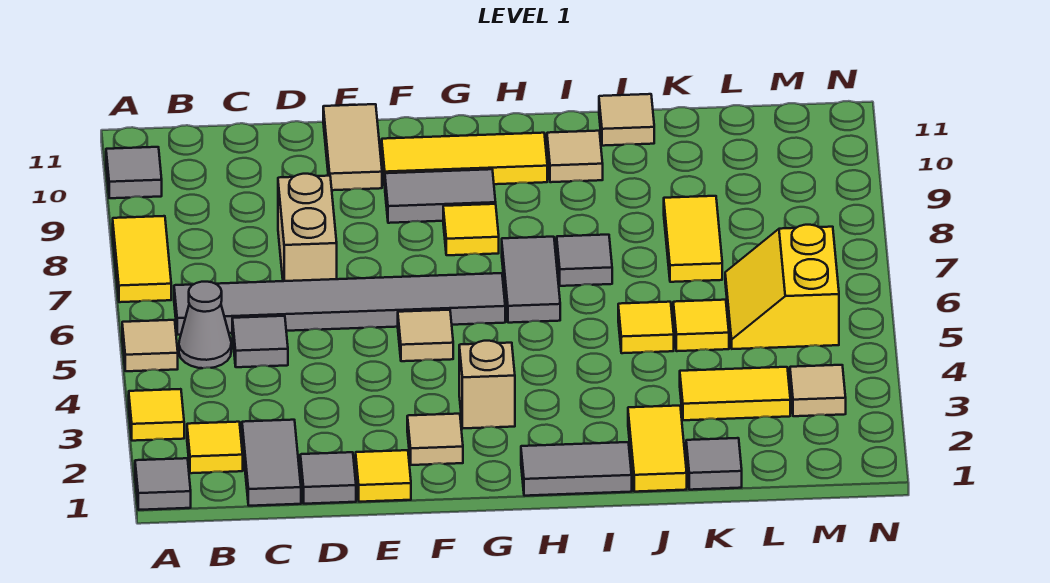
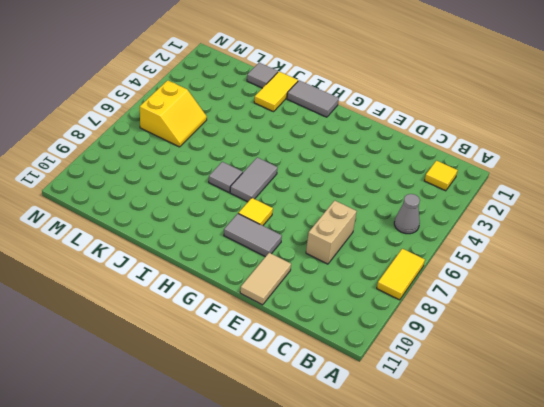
none -> grey 1x1 tile [135,458,191,510]
none -> yellow 1x1 tile [129,389,184,441]
none -> tan 1x1 tile [122,320,178,371]
none -> grey 1x1 tile [106,147,162,198]

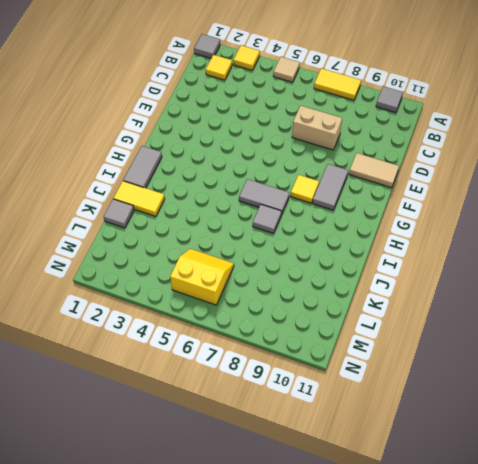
none -> grey 1x1 cone [179,282,231,368]
none -> grey 1x6 tile [174,273,505,335]
none -> grey 1x2 tile [242,420,301,506]
none -> grey 1x1 tile [232,316,288,367]

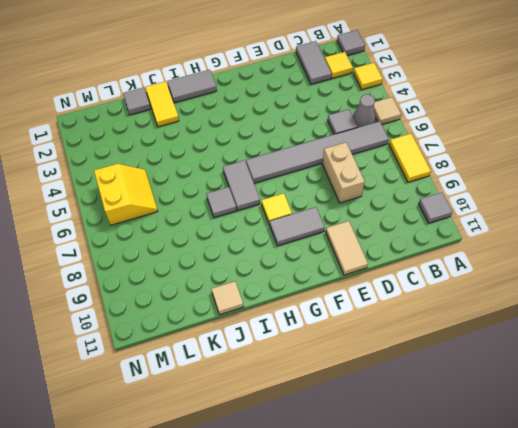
none -> grey 1x1 tile [300,452,356,504]
none -> yellow 1x1 tile [356,450,411,502]
none -> tan 1x1 tile [407,414,463,465]
none -> tan 1x1 tile [398,310,453,361]

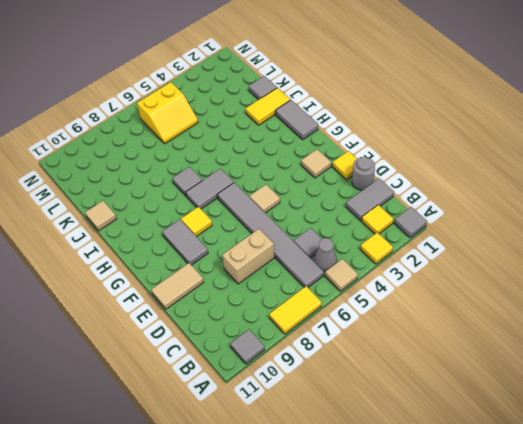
grey 1x1 round brick [352,157,375,190] -> grey 1x1 tile [300,452,356,504]
none -> yellow 1x3 tile [382,133,547,185]
none -> tan 1x1 brick [459,341,515,428]
none -> tan 1x1 tile [547,131,603,182]
none -> yellow 1x1 tile [618,302,674,353]

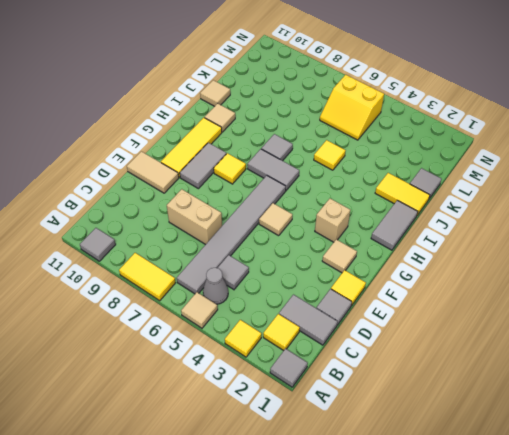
none -> yellow 1x2 tile [680,367,790,420]
none -> yellow 1x1 tile [673,300,729,351]
none -> yellow 1x2 tile [664,196,722,282]
none -> tan 1x1 tile [790,365,846,416]

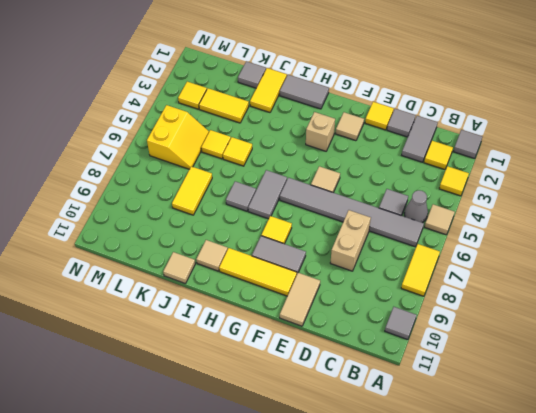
yellow 1x1 tile [178,82,207,109] -> tan 1x1 tile [790,365,846,416]

